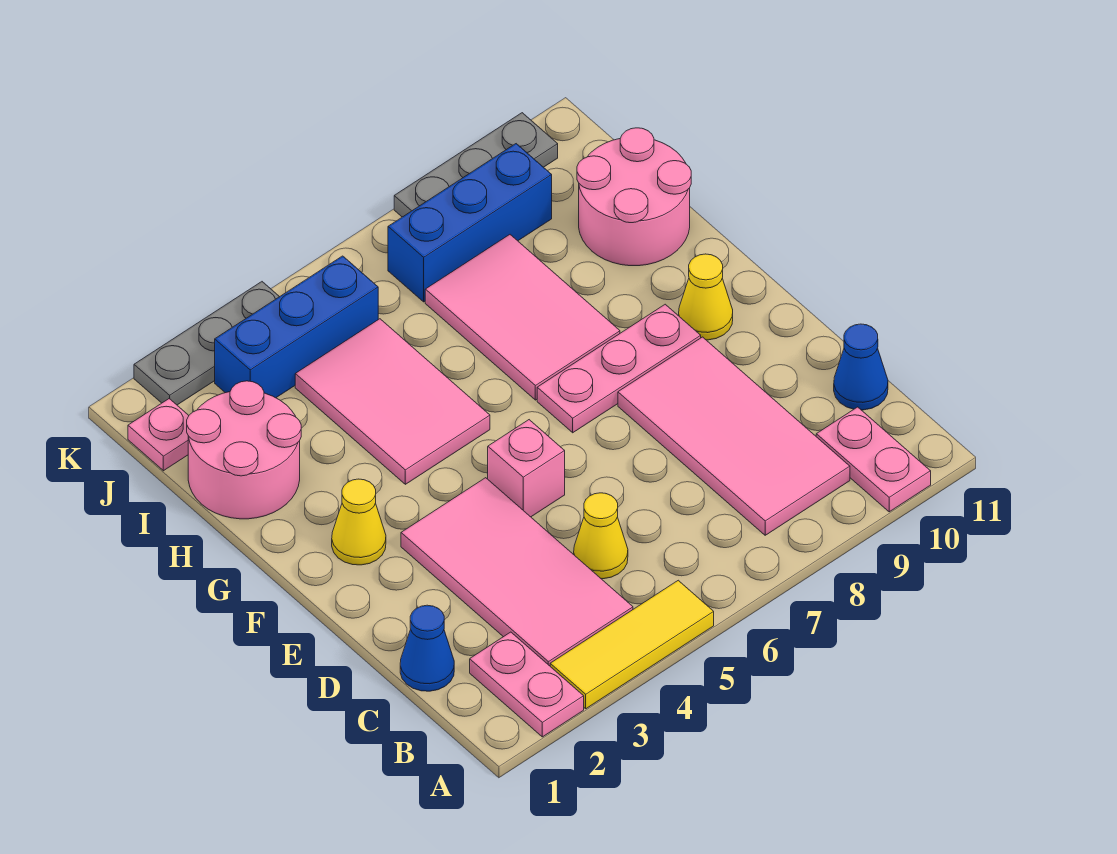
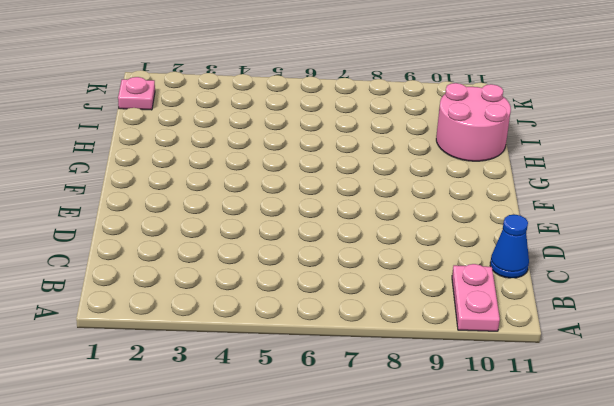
none -> pink 1x2 plate [470,632,584,737]
none -> yellow 1x3 tile [550,580,714,709]
none -> pink 2x4 tile [401,478,633,666]

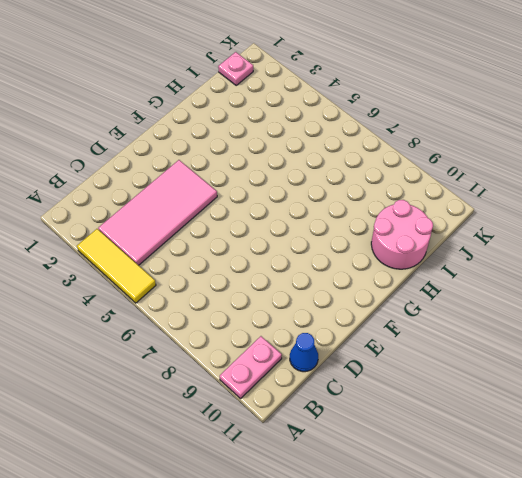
none -> pink 1x2 plate [470,632,584,737]
none -> pink 2x4 tile [618,337,850,535]
none -> blue 1x1 cone [400,605,454,691]

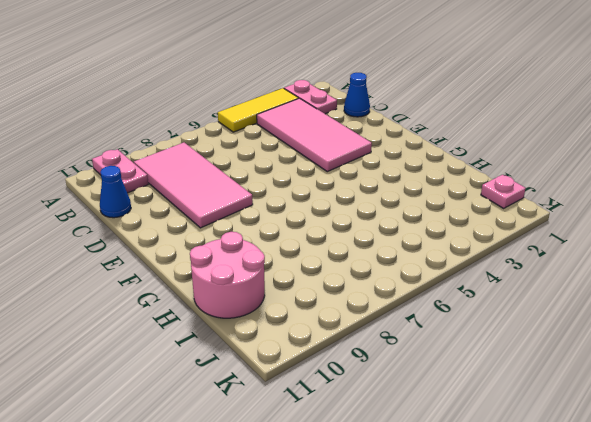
none -> yellow 1x1 cone [574,493,628,579]
none -> pink 1x1 brick [488,420,565,517]
none -> yellow 1x1 cone [332,479,386,565]

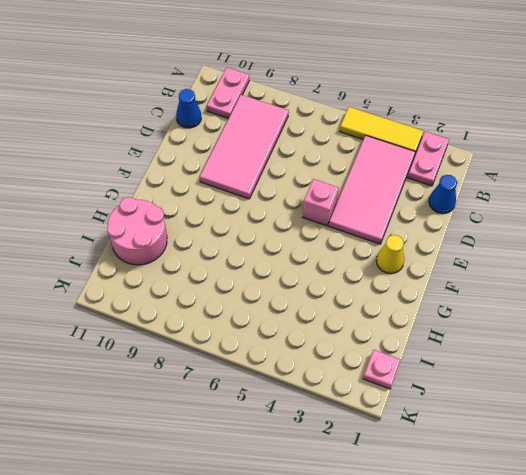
none -> yellow 1x1 cone [574,493,628,579]
none -> pink 1x3 plate [537,304,701,433]
none -> yellow 1x1 cone [679,254,733,340]

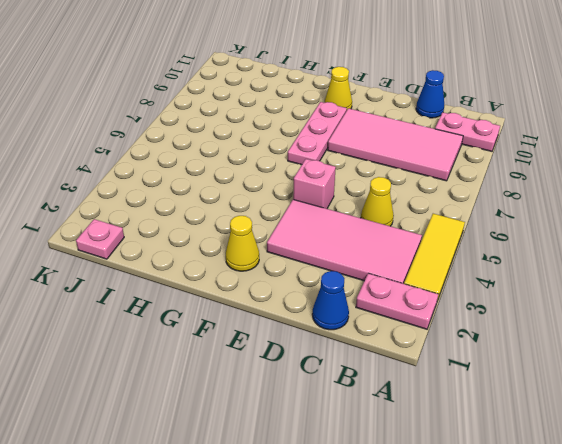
none -> pink 2x3 tile [295,319,490,484]
none -> pink 2x3 tile [425,235,620,400]
none -> pink 2x2 round brick [187,381,301,519]

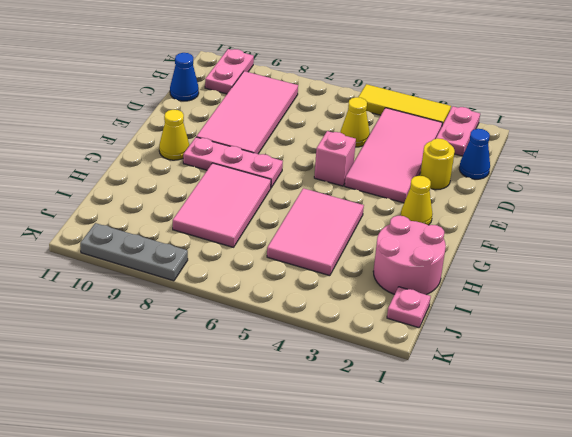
yellow 1x1 round brick [420,138,455,190] -> none
none -> pink 2x2 round brick [577,128,691,266]
none -> blue 1x3 brick [215,256,378,398]
none -> blue 1x3 brick [388,144,552,302]

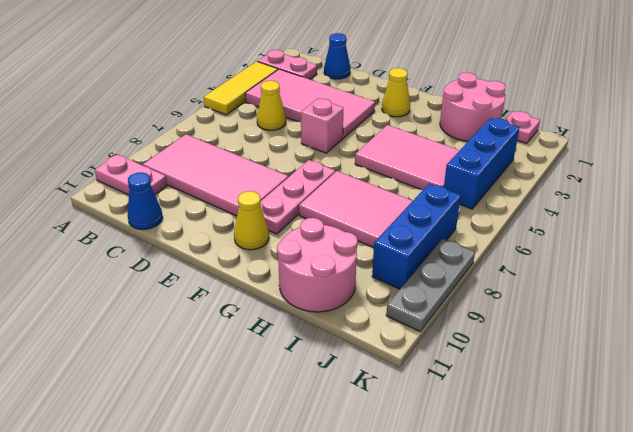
none -> grey 1x3 plate [134,282,279,405]

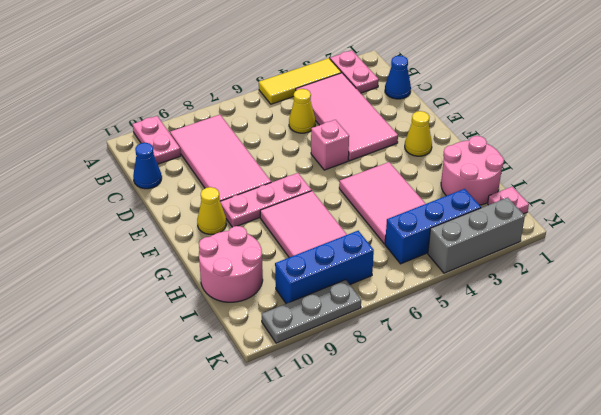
grey 1x3 brick [428,197,525,273] -> grey 1x3 plate [134,282,279,405]

